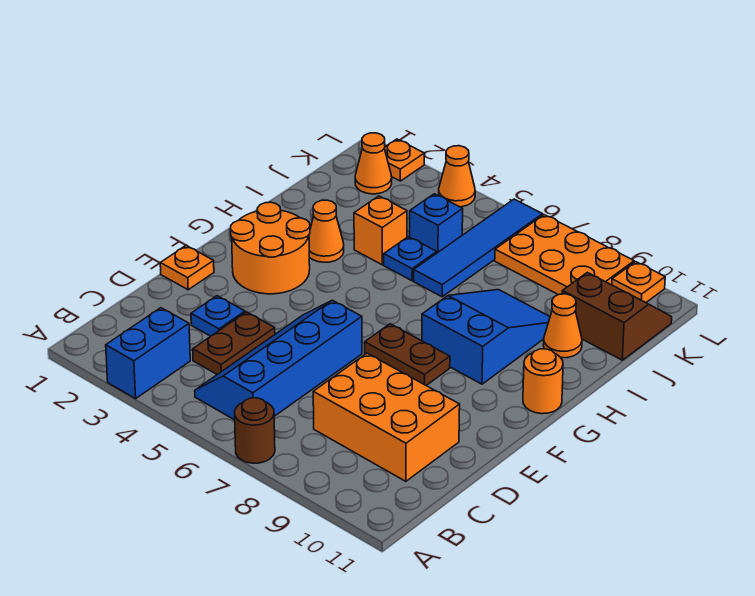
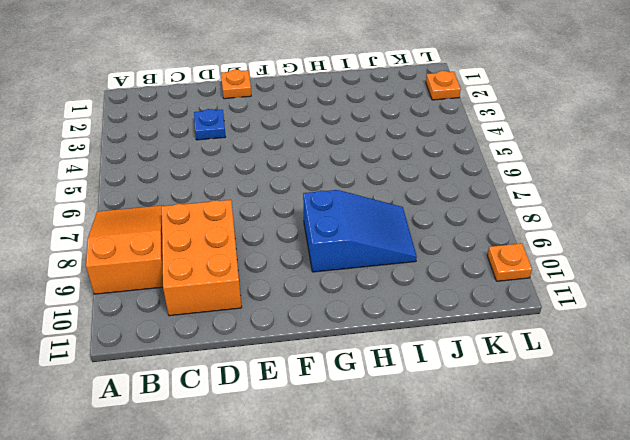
orange 2x3 slope [86,205,164,294] -> brown 1x1 round brick [235,398,275,463]
none -> blue 1x2 brick [106,308,190,399]
none -> blue 2x4 slope [195,300,362,420]
none -> brown 1x2 plate [193,312,275,374]

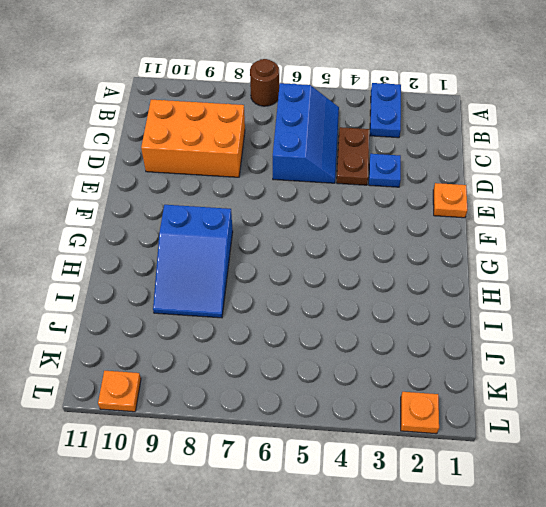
blue 1x2 plate [370,83,401,138] -> blue 1x2 brick [106,308,190,399]
blue 2x3 slope [273,83,339,183] -> blue 2x4 slope [195,300,362,420]
none -> orange 2x2 round brick [231,202,310,294]
none -> brown 1x2 plate [365,324,450,385]
none -> orange 1x1 round brick [523,349,563,414]

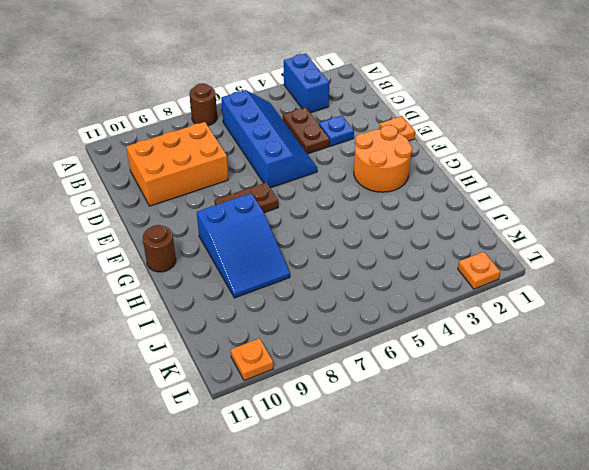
brown 1x1 round brick [143,225,176,272] -> orange 1x1 round brick [523,349,563,414]
none -> orange 1x1 cone [309,200,344,262]
none -> orange 1x1 brick [354,196,407,265]
none -> blue 1x1 plate [384,237,437,281]

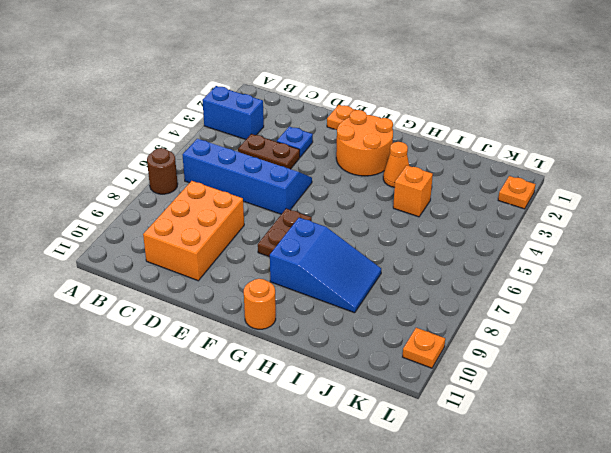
none -> blue 1x1 plate [384,237,437,281]
none -> blue 1x4 tile [414,199,543,297]
none -> orange 1x1 cone [543,294,582,358]

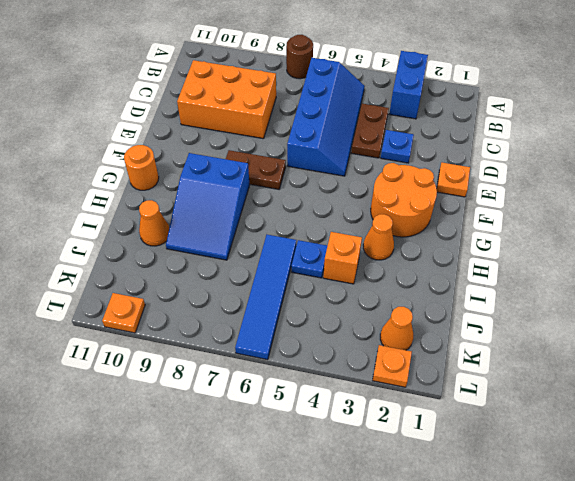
none -> blue 1x1 brick [410,194,463,253]
none -> brown 2x2 slope [562,272,672,360]
none -> orange 2x3 plate [495,215,634,295]

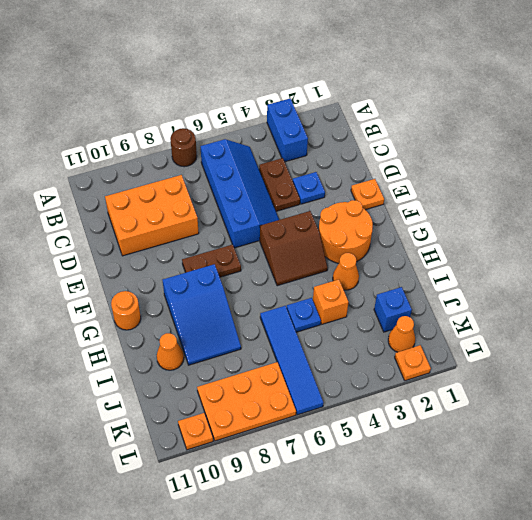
brown 2x2 slope [260,211,328,286] -> brown 2x2 slope moved to [562,272,672,360]
blue 1x1 brick [374,287,412,332] -> blue 1x1 brick moved to [410,194,463,253]
none -> orange 1x1 cone [439,146,475,207]

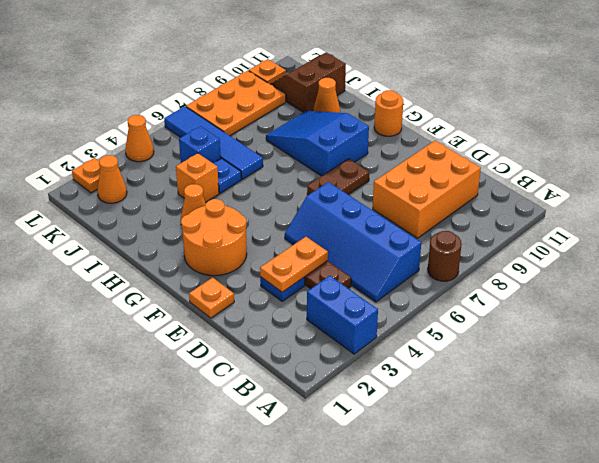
orange 1x2 plate [260,237,328,292] -> none

